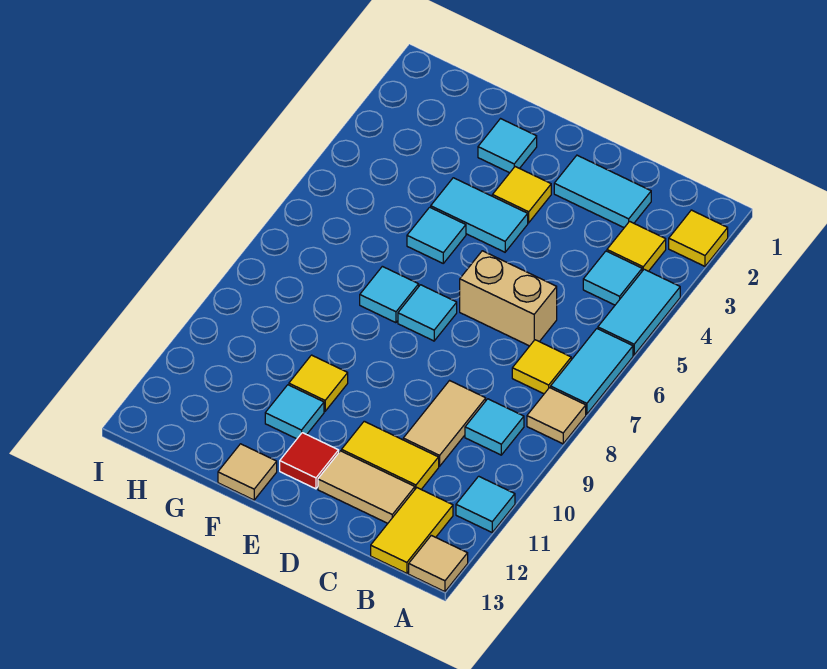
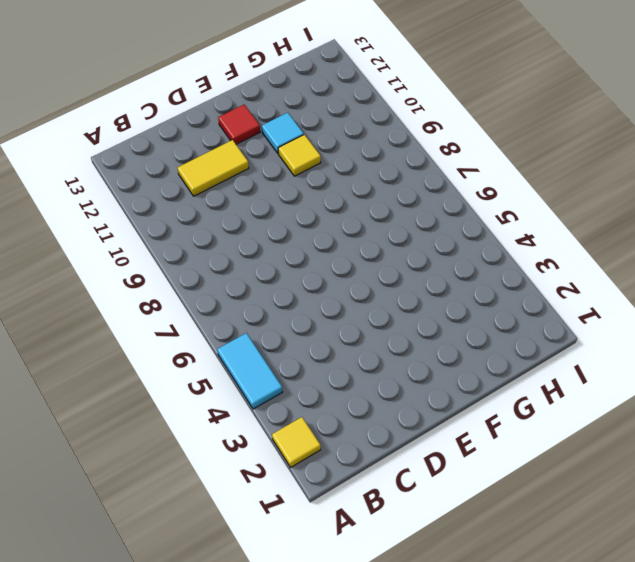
none -> cyan 1x2 tile [551,329,633,414]
none -> tan 1x1 tile [527,388,586,444]
none -> cyan 1x1 tile [456,476,515,532]

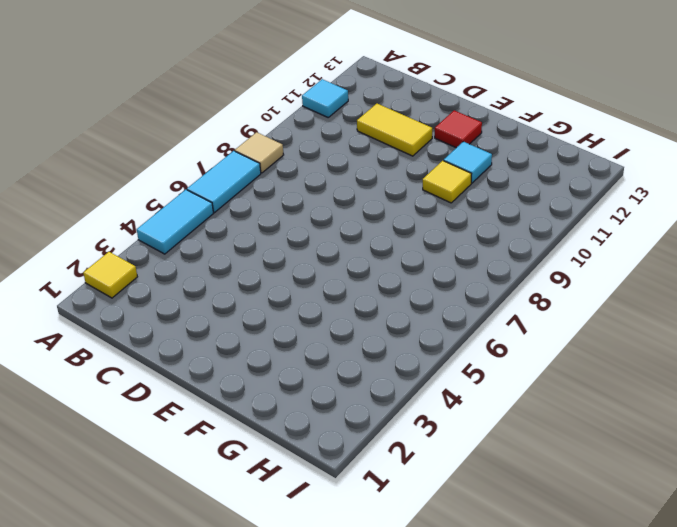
none -> tan 1x1 tile [409,535,468,592]
none -> yellow 1x1 tile [607,221,666,271]
none -> cyan 1x1 tile [583,251,642,305]

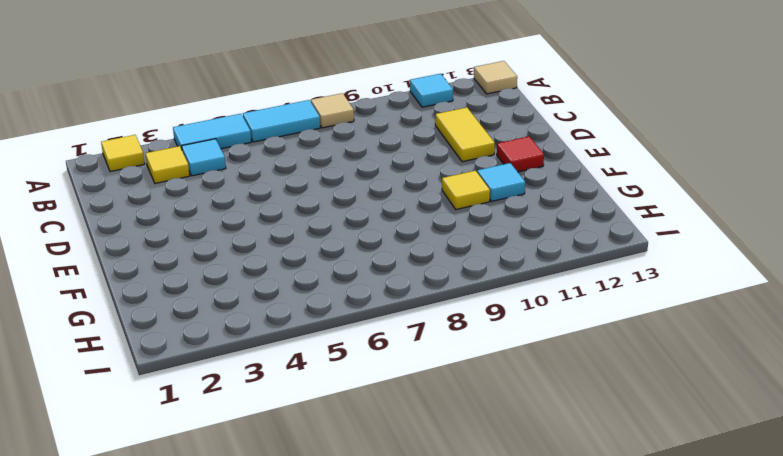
none -> yellow 1x1 tile [512,340,571,394]
none -> cyan 1x1 tile [465,399,524,455]
none -> yellow 1x2 tile [371,488,453,573]

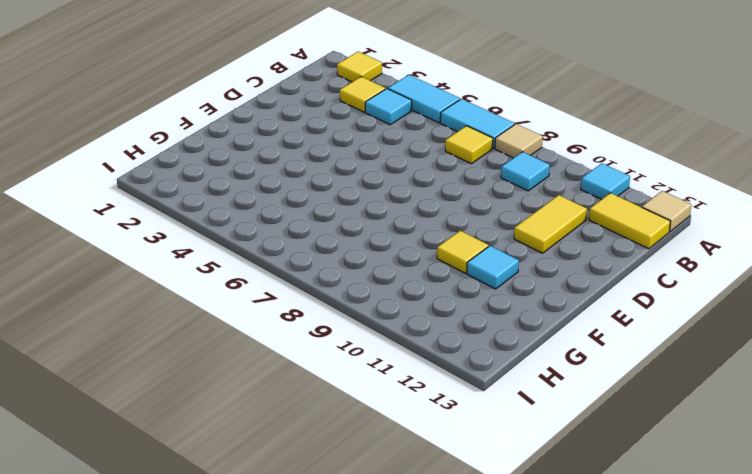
none -> cyan 1x2 tile [554,155,651,228]
none -> tan 1x2 brick [460,251,557,346]
none -> tan 1x2 tile [403,381,486,466]

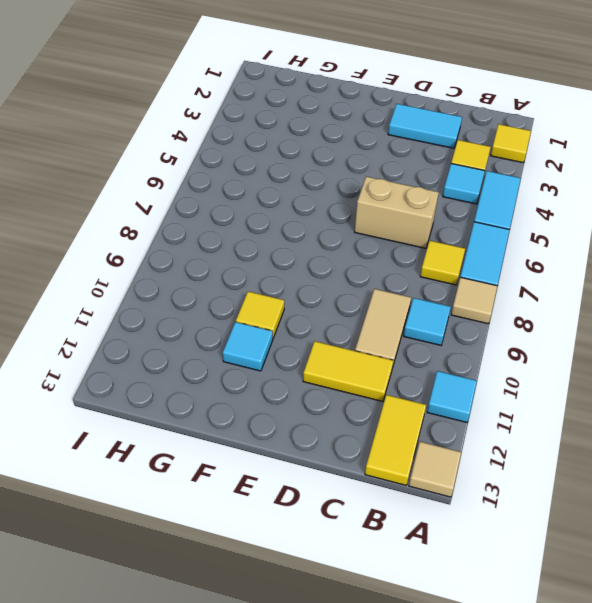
none -> tan 1x2 tile [318,451,415,523]
none -> yellow 1x1 tile [492,167,551,223]
none -> cyan 1x2 tile [431,178,528,252]

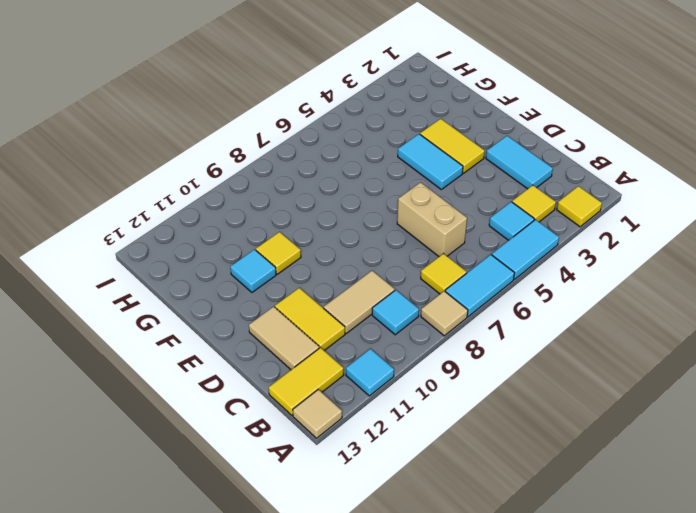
yellow 1x2 tile [420,119,485,173] -> yellow 1x1 tile [492,167,551,223]
none -> cyan 1x1 tile [398,285,457,341]
none -> red 1x1 tile [280,433,339,489]
none -> cyan 1x1 tile [478,119,537,173]

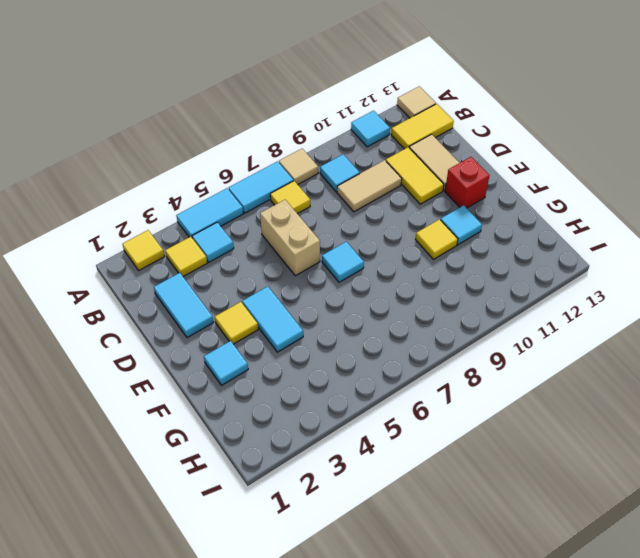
red 1x1 brick [445,157,489,208] -> red 1x1 tile [280,433,339,489]
none -> cyan 1x1 tile [407,207,466,263]
none -> cyan 1x1 tile [360,266,419,323]
none -> tan 1x1 tile [218,444,277,500]

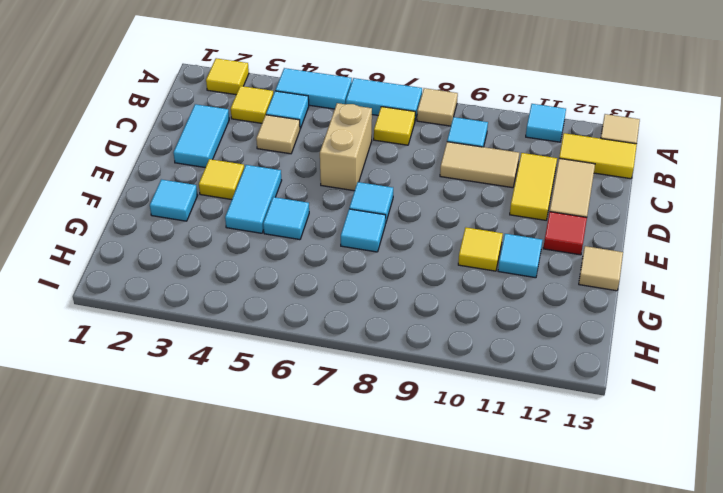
tan 1x1 tile [256,115,300,154] -> none

